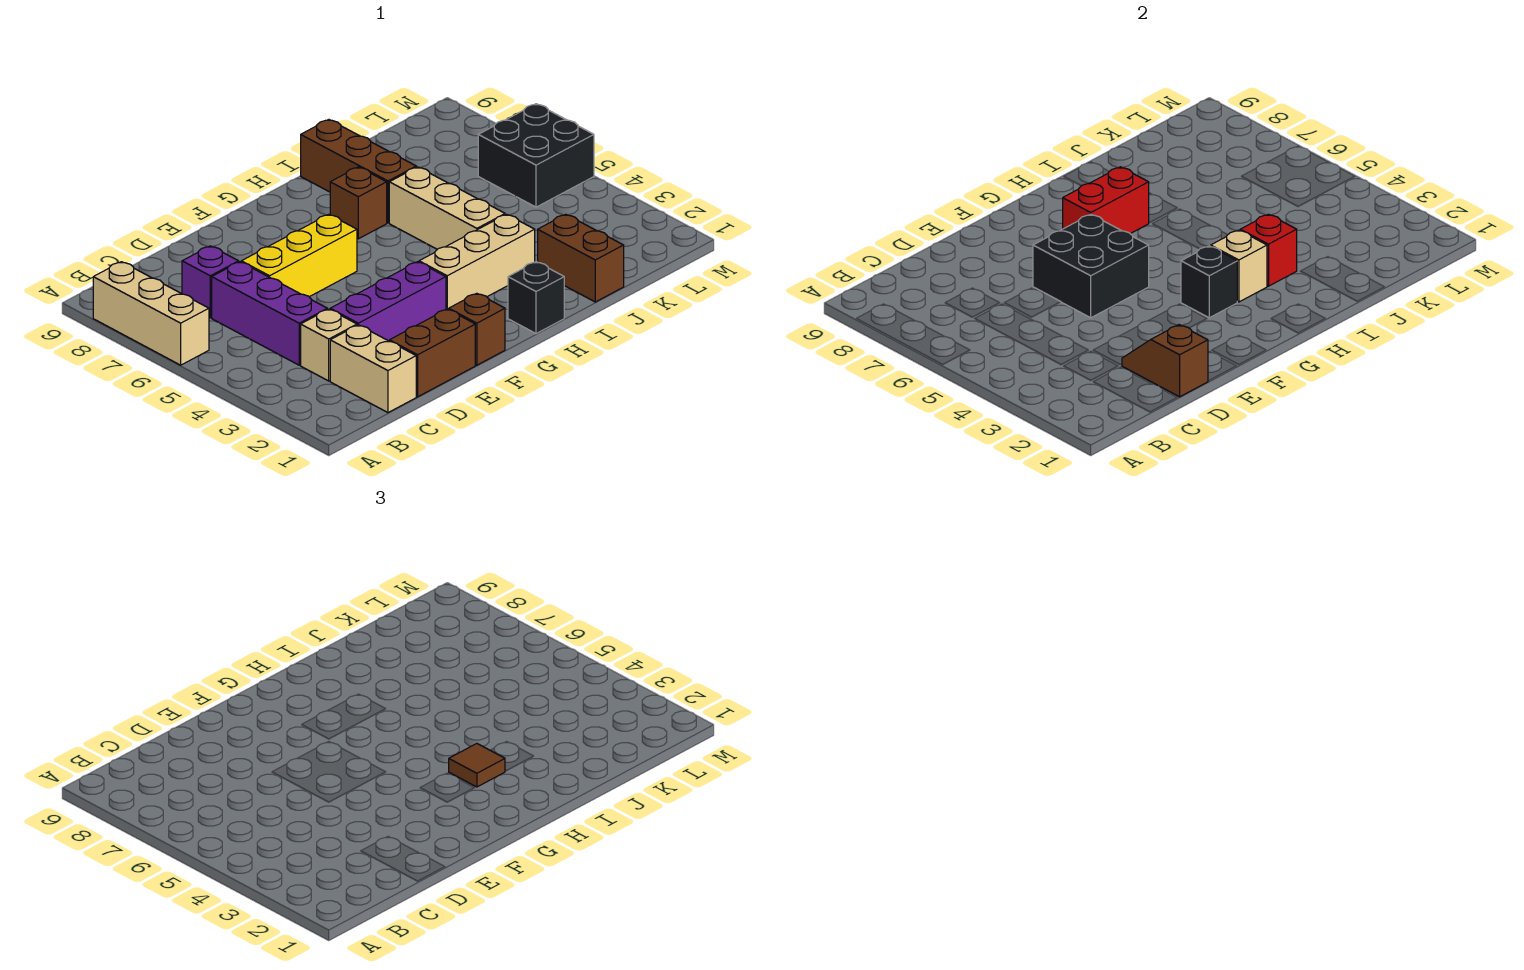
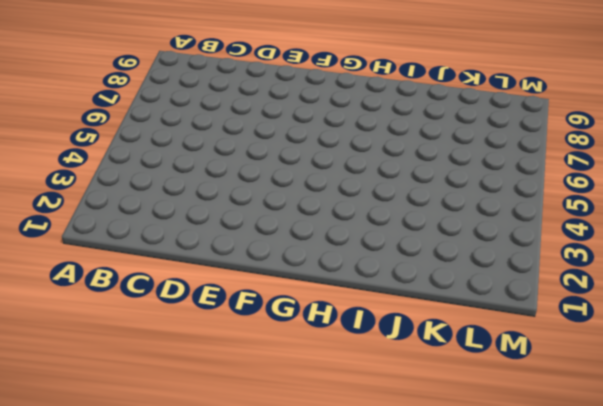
none -> tan 1x3 brick [93,262,209,365]
none -> tan 1x2 brick [330,325,416,413]
none -> tan 1x1 brick [301,309,357,381]

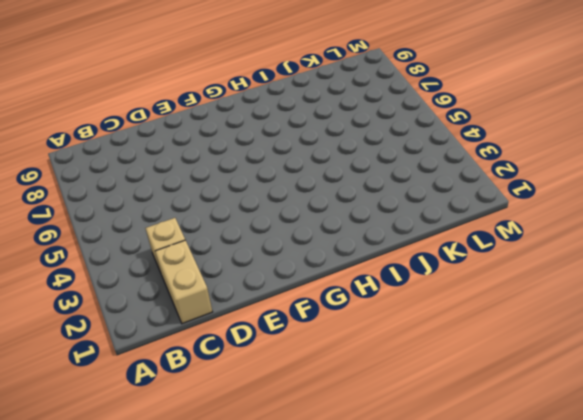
none -> tan 1x3 brick [93,262,209,365]
none -> purple 1x3 brick [212,262,328,365]
none -> purple 1x1 brick [182,246,239,318]

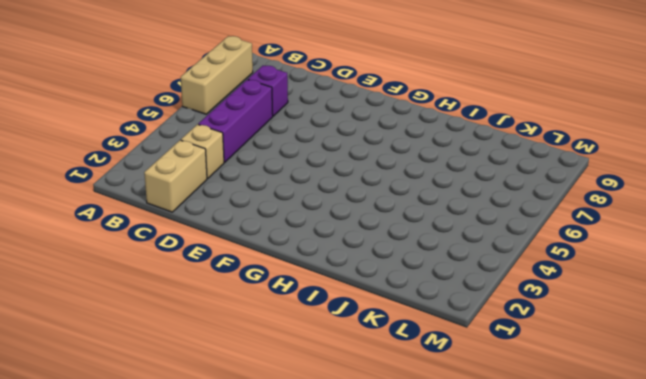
none -> brown 1x2 brick [389,309,475,397]
none -> purple 1x3 brick [330,262,446,341]
none -> yellow 1x3 brick [241,214,357,297]

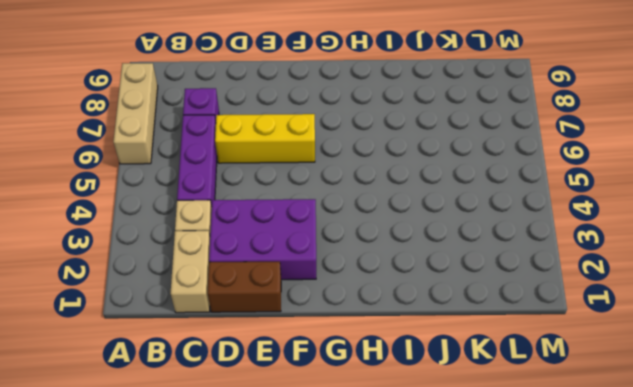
purple 2x3 brick [209,199,316,280] -> purple 1x3 brick [330,262,446,341]
none -> brown 1x1 brick [449,293,505,365]
none -> tan 1x3 brick [419,214,535,310]
none -> black 1x1 brick [508,262,564,334]

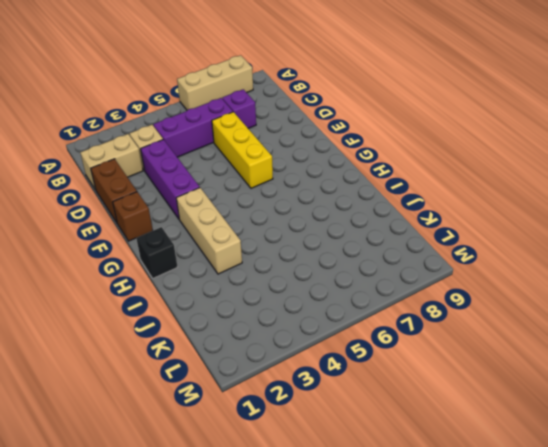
none -> brown 1x1 brick [330,167,387,239]
none -> tan 1x3 brick [389,167,505,249]
none -> brown 1x3 brick [301,120,416,223]

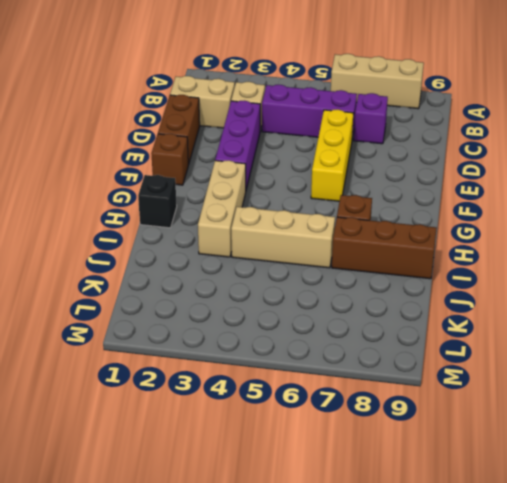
none -> brown 1x2 brick [538,214,624,302]
none -> black 2x2 brick [478,104,594,207]
none -> brown 1x2 slope [1122,325,1208,397]

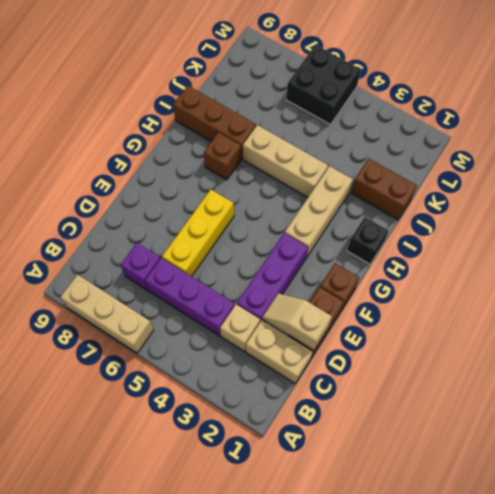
tan 1x2 slope [262,293,332,350] -> brown 1x2 slope [1122,325,1208,397]
none -> black 2x2 brick [1033,214,1149,318]
none -> black 1x1 brick [1181,246,1237,318]
none -> red 1x2 brick [1063,167,1149,234]

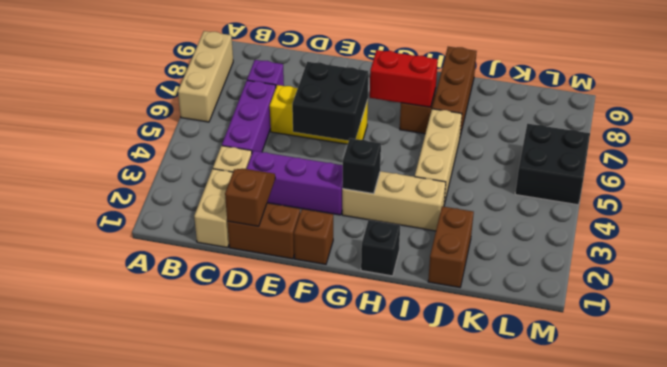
none -> tan 1x1 brick [1211,230,1267,302]
none -> red 1x1 brick [1240,214,1297,286]
none -> brown 1x1 tile [449,744,505,787]

